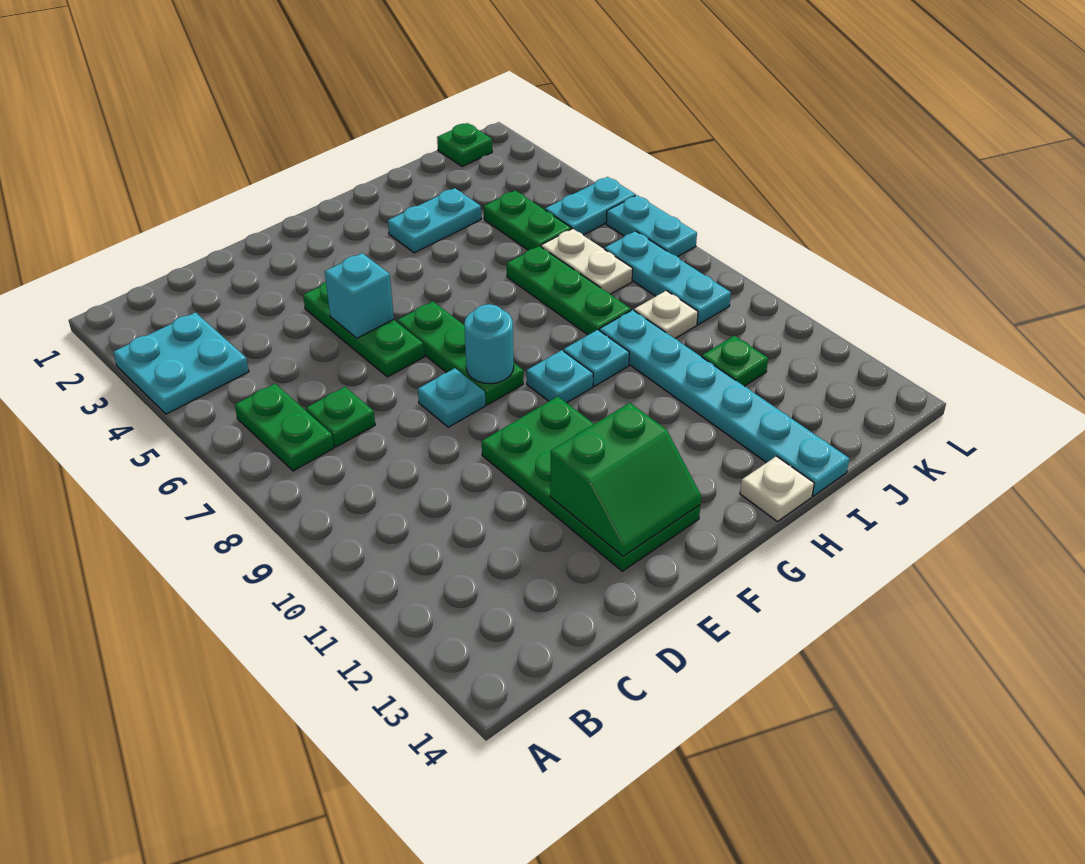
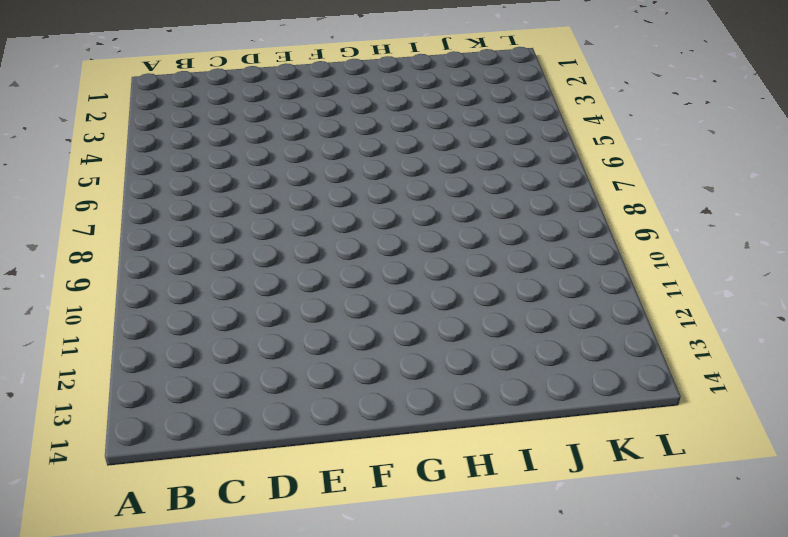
none -> cyan 2x2 plate [113,312,249,414]
none -> green 1x2 plate [235,384,334,471]
none -> green 1x1 plate [306,387,375,447]

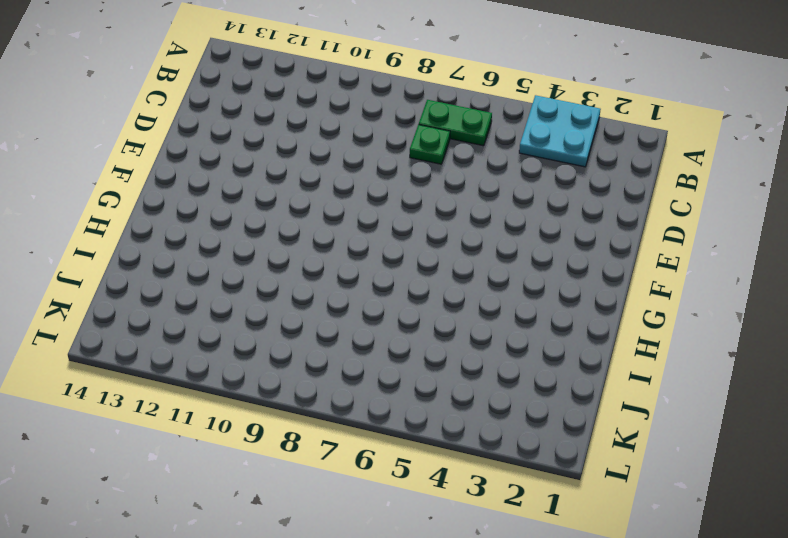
none -> green 1x3 plate [303,282,424,377]
none -> cyan 1x1 plate [418,368,486,427]
none -> green 2x4 plate [482,396,700,571]

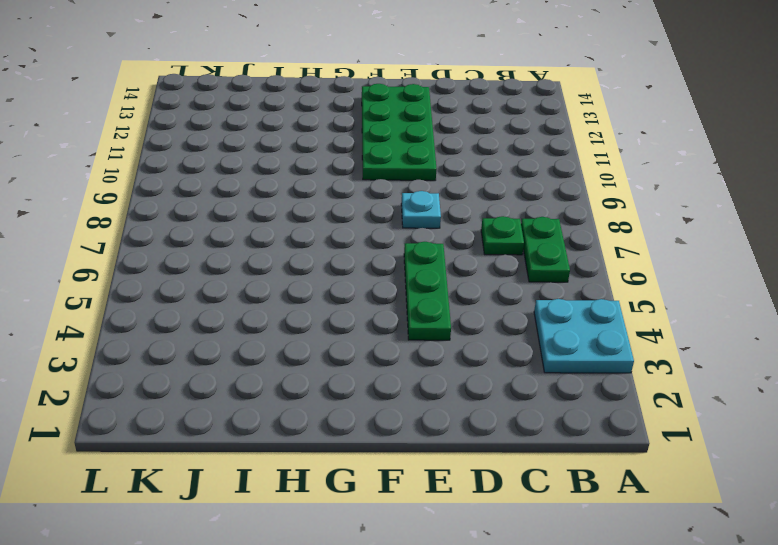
none -> green 1x3 plate [397,301,523,405]
none -> cyan 1x1 plate [527,350,593,403]
none -> cyan 1x2 plate [388,188,481,253]

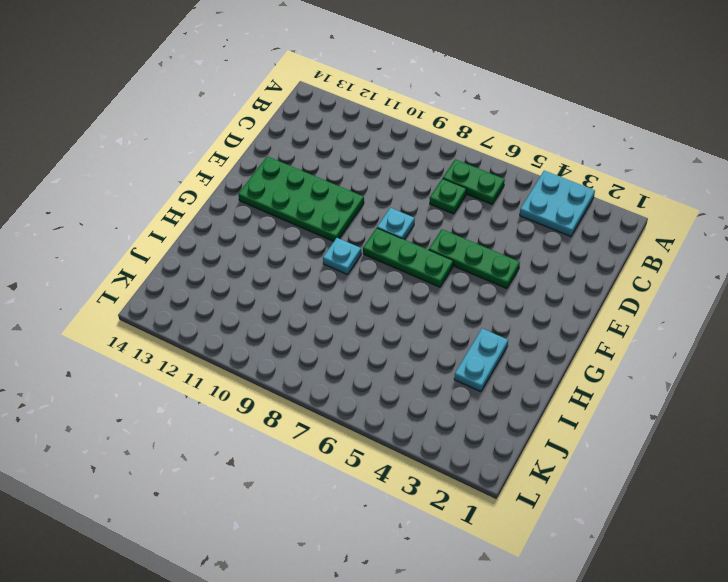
none -> cyan 1x1 plate [564,330,629,386]
none -> white 1x1 plate [740,456,814,522]
none -> green 1x3 plate [507,246,631,335]

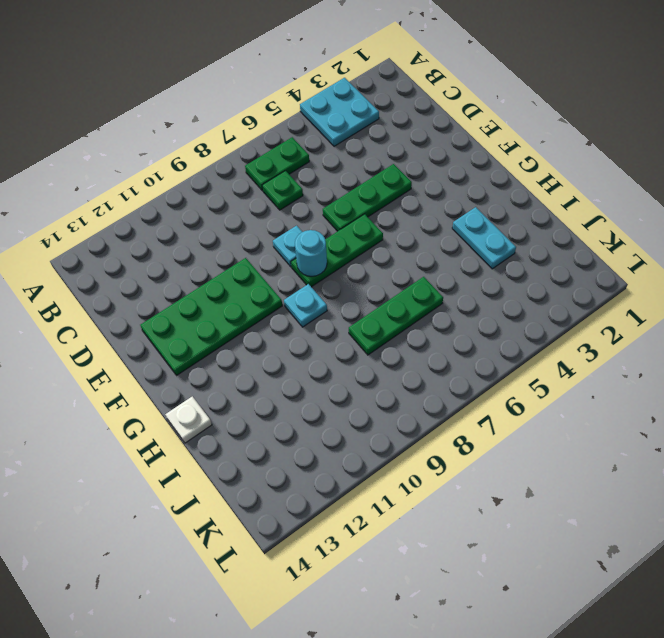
none -> cyan 1x1 plate [564,330,629,386]
none -> cyan 1x6 plate [599,310,849,496]
none -> green 1x2 plate [484,190,571,250]

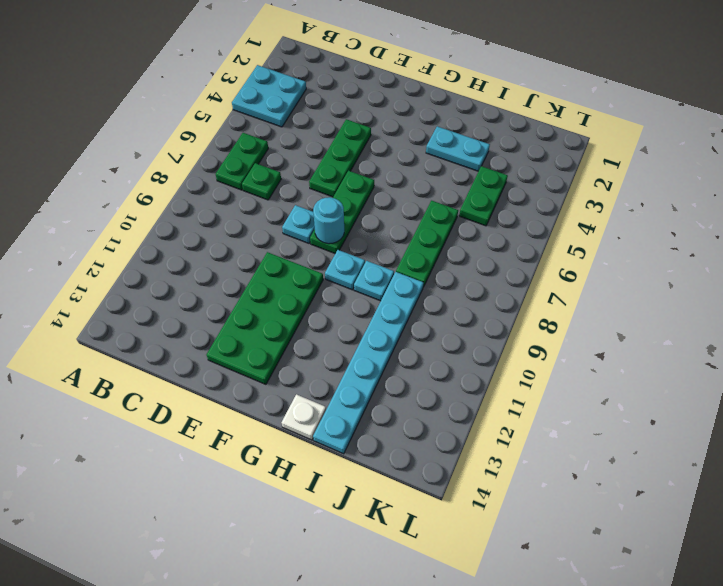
none -> white 1x2 plate [541,229,633,294]
none -> white 1x1 plate [634,291,698,339]
none -> green 1x1 plate [702,336,768,386]

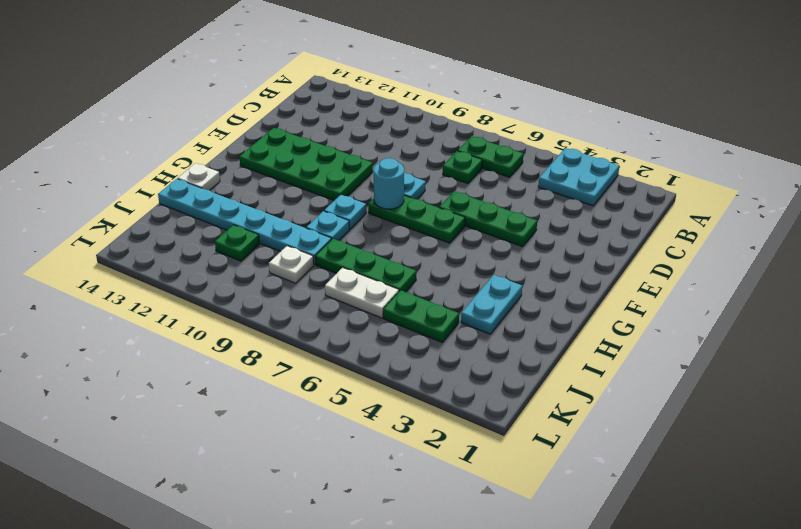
none -> green 1x1 plate [437,123,492,166]
none -> cyan 1x2 plate [545,177,636,235]
none -> cyan 1x3 plate [605,231,731,325]

